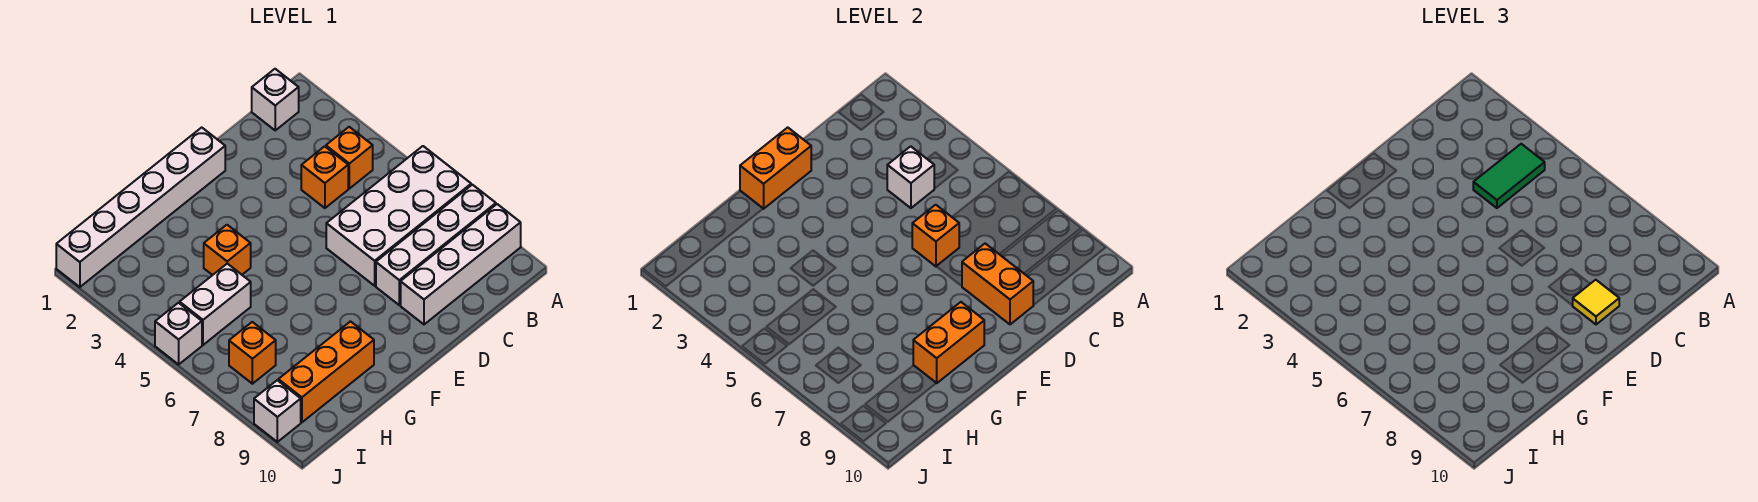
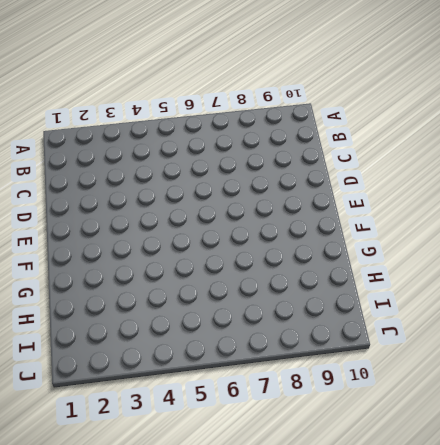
none -> white 2x4 brick [326,146,471,286]
none -> white 1x4 brick [376,185,496,305]
none -> white 1x4 brick [401,204,521,324]

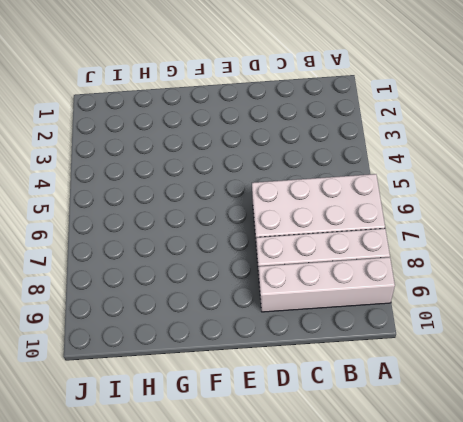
none -> white 1x1 brick [252,69,299,130]
none -> orange 1x1 brick [326,127,373,189]
none -> orange 1x1 brick [301,146,348,208]

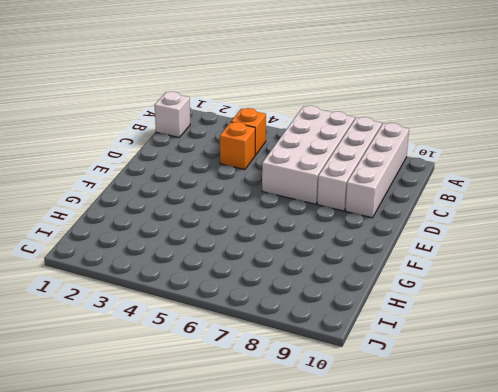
none -> white 1x6 brick [56,127,225,287]
none -> orange 1x1 brick [204,225,251,275]
none -> orange 1x3 brick [278,322,374,422]

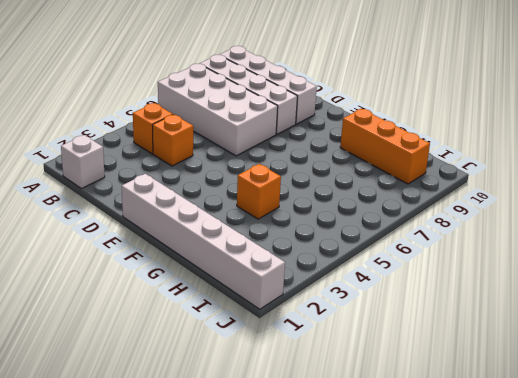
none -> white 1x2 brick [180,264,251,345]
none -> orange 1x1 brick [229,322,276,384]
none -> white 1x1 brick [155,303,202,364]

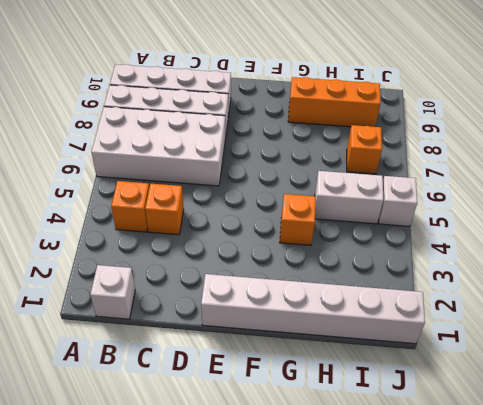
none -> white 1x1 brick [254,380,301,442]
none -> white 1x1 brick [887,146,934,208]
none -> orange 1x1 brick [912,205,959,266]

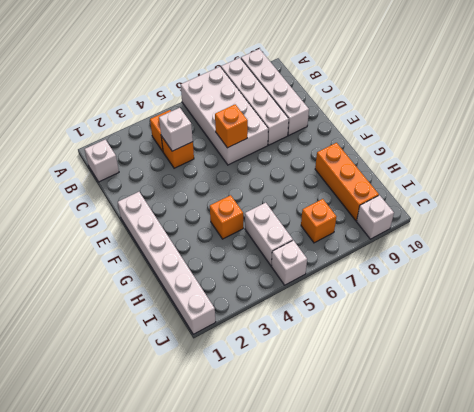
none -> orange 1x2 brick [962,244,1033,324]
none -> orange 1x2 brick [740,127,811,209]
none -> orange 1x2 brick [913,302,984,383]

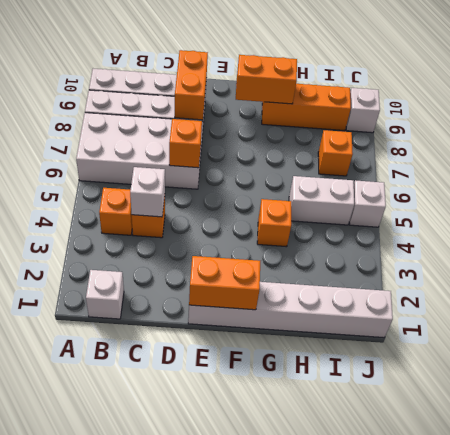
none -> green 1x2 tile [1473,144,1545,208]
none -> yellow 1x1 tile [1573,280,1619,324]

